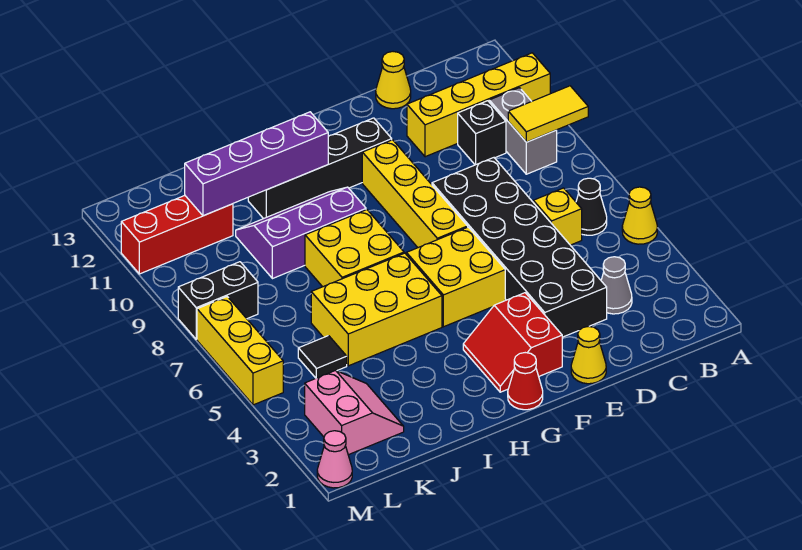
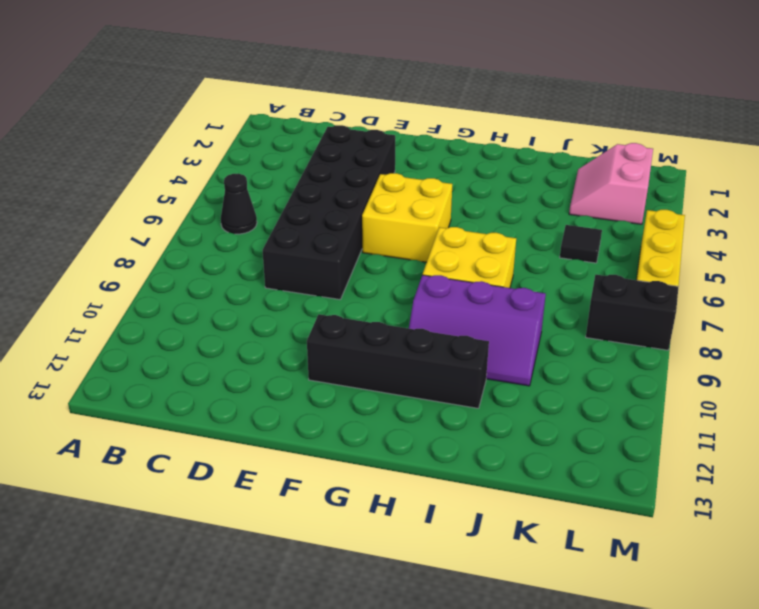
none -> yellow 1x1 cone [622,187,657,244]
none -> yellow 1x4 brick [407,53,550,157]
none -> grey 1x2 brick [489,88,557,174]

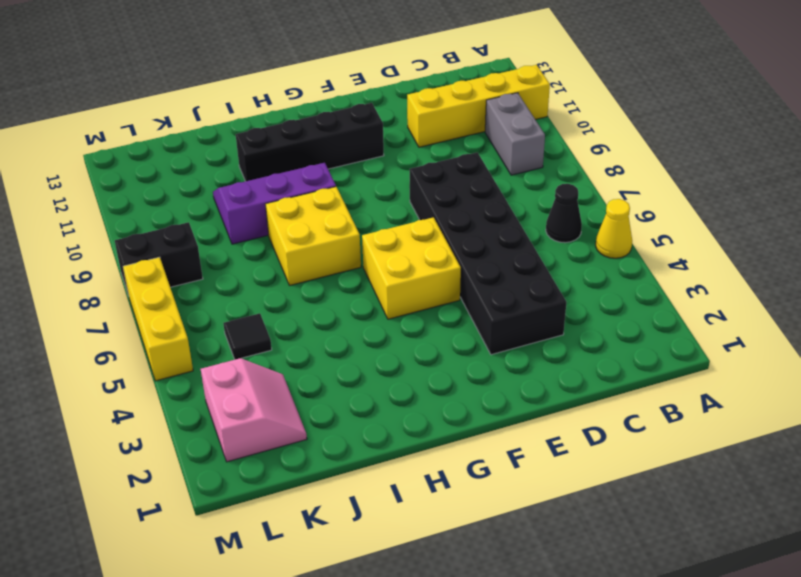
none -> grey 1x1 cone [601,257,632,314]
none -> yellow 1x1 brick [533,188,582,245]
none -> black 1x1 brick [458,101,506,165]

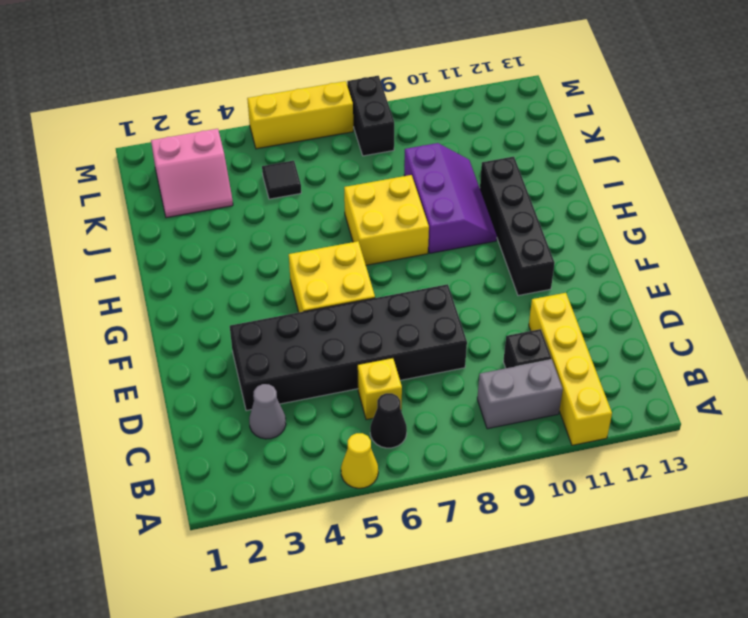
none -> yellow 1x1 cone [376,52,411,109]
none -> yellow 1x1 cone [571,326,606,384]
none -> red 2x2 slope [463,293,562,392]

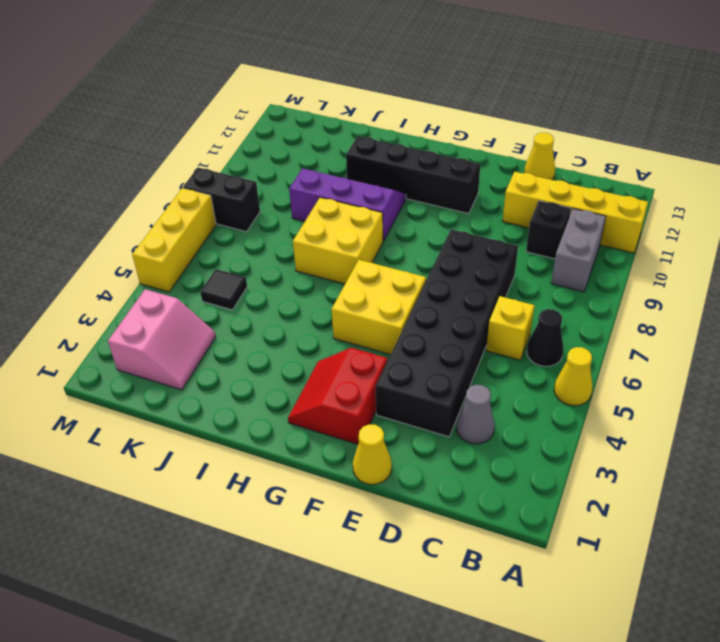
none -> yellow 1x4 brick [362,140,468,248]
none -> red 1x1 cone [508,353,543,410]
none -> yellow 2x3 brick [311,253,442,366]

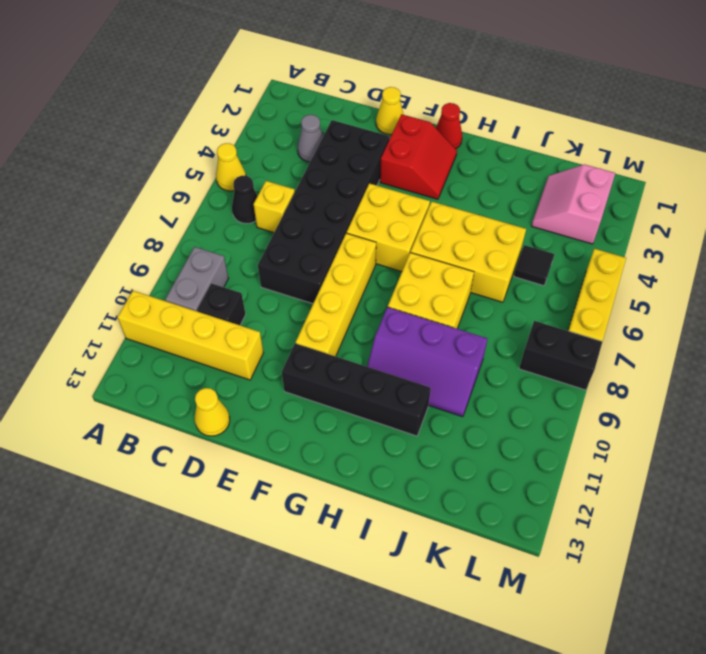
none -> red 1x3 brick [121,196,233,274]
none -> pink 1x1 cone [317,431,352,488]
none -> yellow 1x2 tile [508,86,588,142]

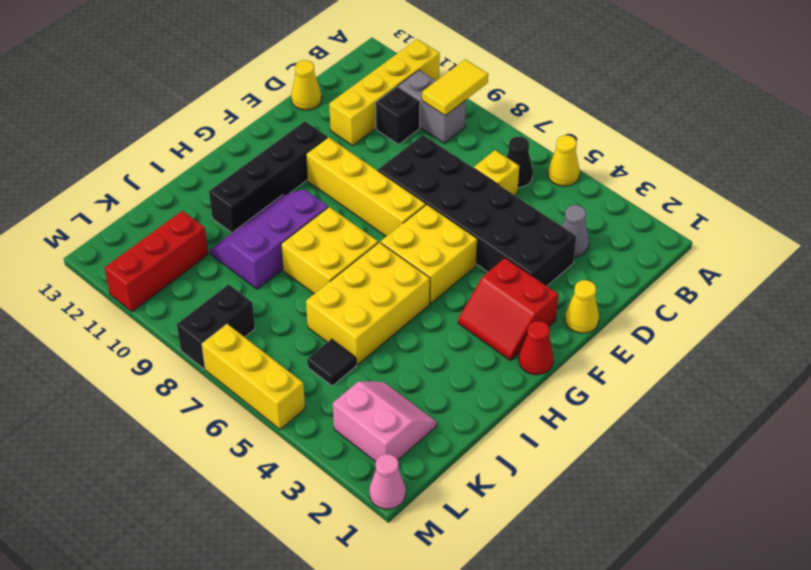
none -> purple 1x4 brick [185,112,328,216]

